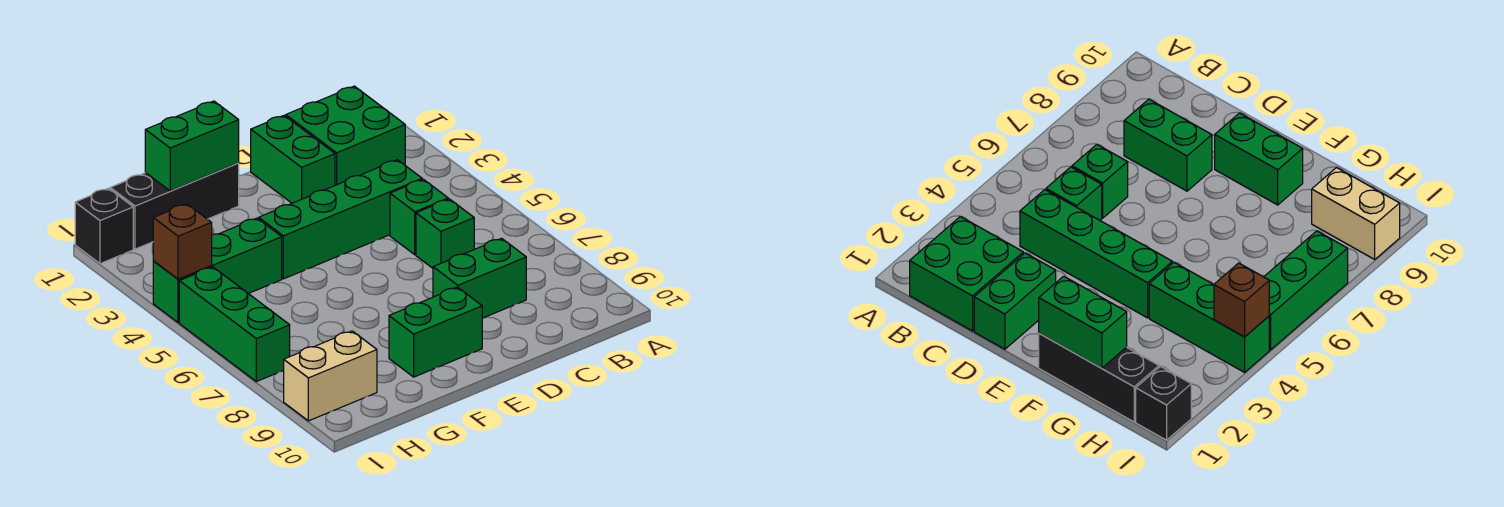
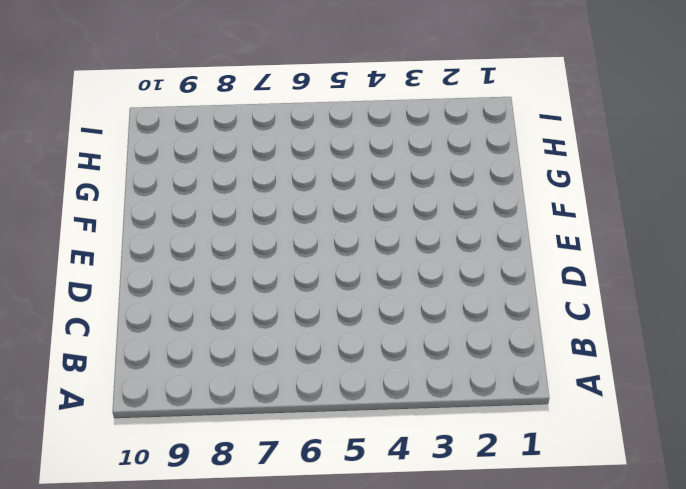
none -> green 2x2 brick [286,86,405,185]
none -> green 1x4 brick [259,160,422,279]
none -> green 1x1 brick [390,179,448,255]

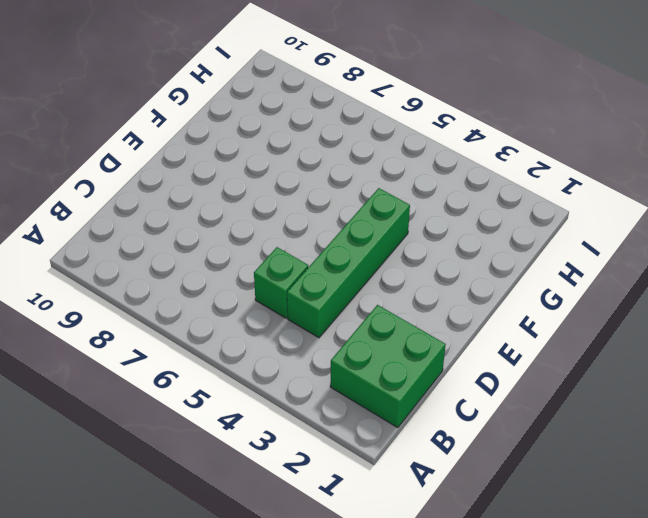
none -> green 1x1 brick [416,199,474,268]
none -> green 1x2 brick [433,238,526,318]
none -> green 1x2 brick [251,116,335,203]

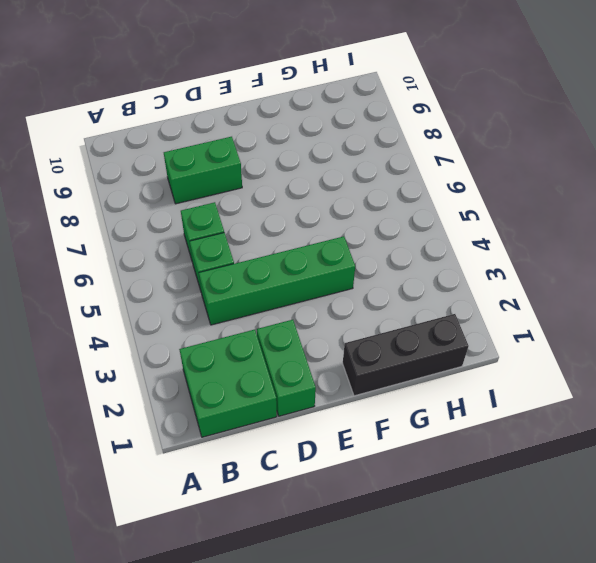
none -> green 1x2 brick [389,287,482,377]
none -> green 1x3 brick [153,218,282,323]
none -> tan 1x2 brick [284,331,377,421]

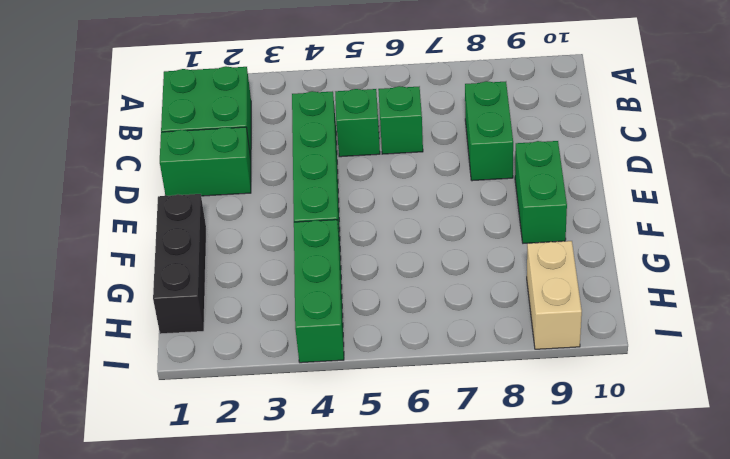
none -> black 1x1 brick [75,188,133,264]
none -> green 1x3 brick [179,267,290,382]
none -> green 1x2 brick [145,101,239,191]

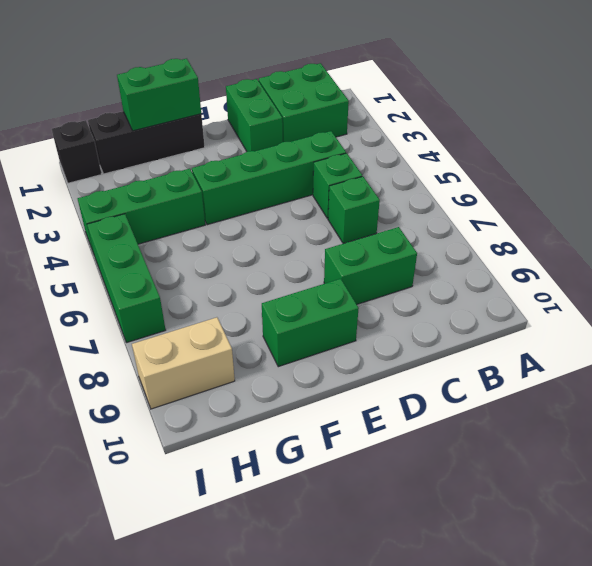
none -> brown 1x1 brick [153,204,212,279]

